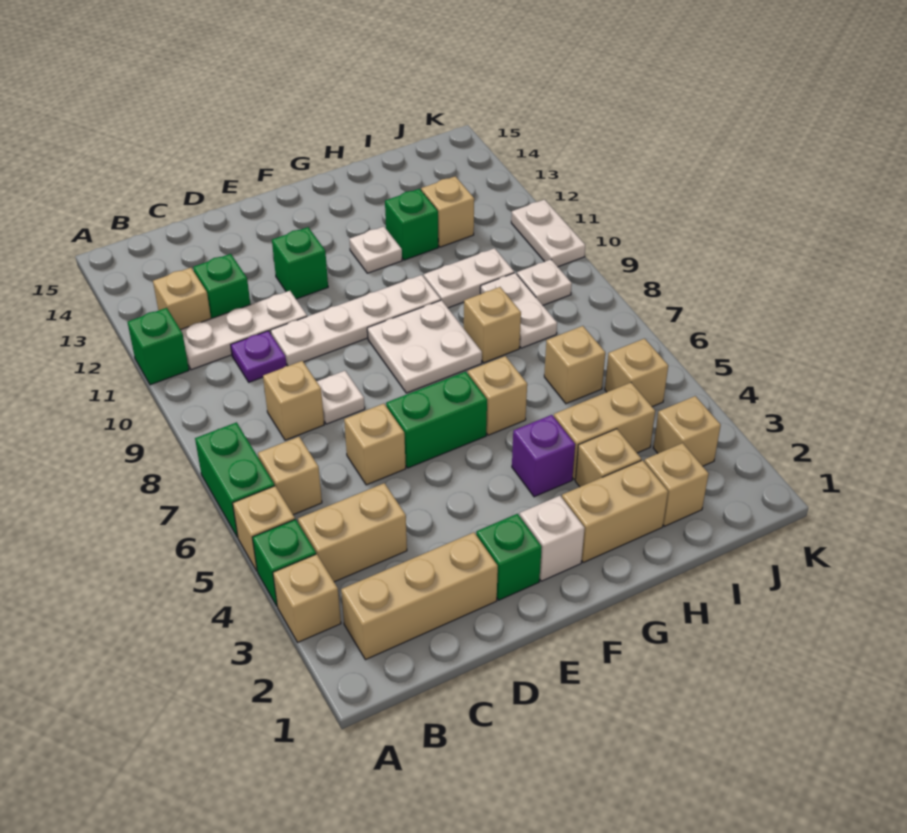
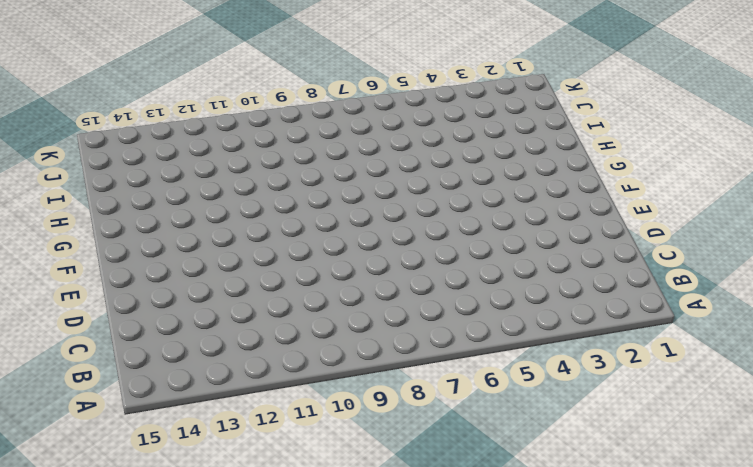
none -> tan 1x1 brick [273,554,341,642]
none -> green 1x1 brick [252,519,316,606]
none -> tan 1x1 brick [233,486,295,571]
none -> green 1x2 brick [195,422,275,537]

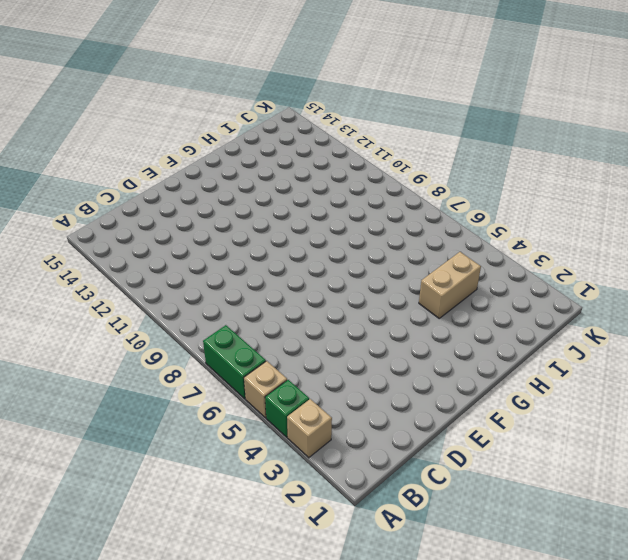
none -> green 1x1 brick [128,308,189,385]
none -> tan 1x3 brick [341,532,498,660]
none -> tan 1x2 brick [298,483,407,582]
none -> tan 1x1 brick [258,437,322,515]

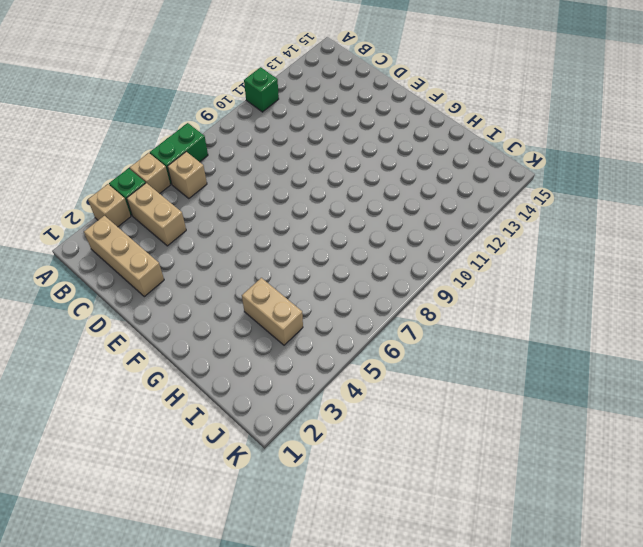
none -> white 1x3 plate [181,291,307,370]
none -> tan 1x1 brick [153,268,211,330]
none -> tan 1x1 brick [263,361,324,440]
none -> purple 1x1 plate [231,331,287,382]

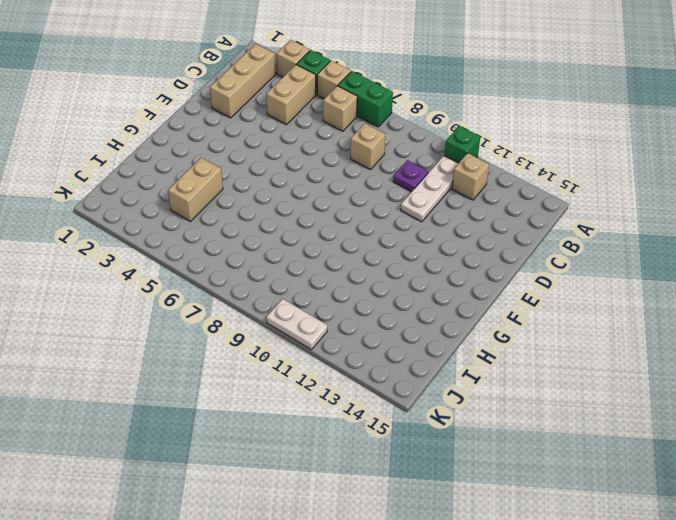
none -> green 1x1 brick [193,254,250,319]
none -> tan 1x1 brick [344,404,406,485]
none -> white 1x1 plate [317,371,365,424]
none -> white 1x4 plate [271,275,441,366]

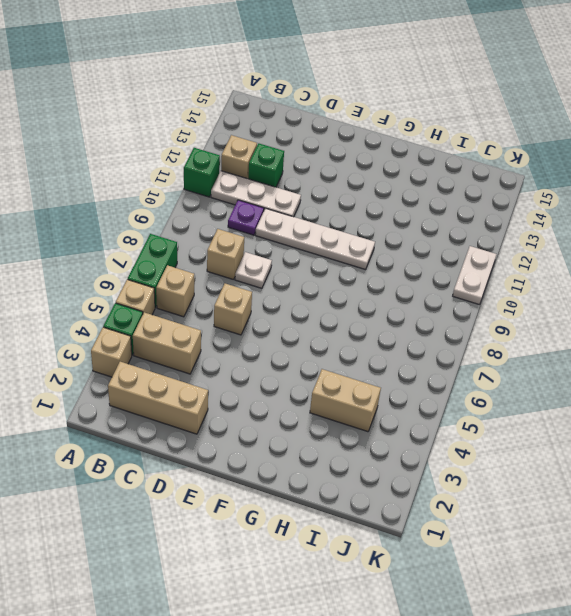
none -> green 1x1 brick [476,514,542,600]
none -> green 1x2 brick [386,372,487,468]
none -> green 1x1 brick [272,227,328,299]
none -> white 1x1 brick [520,496,585,581]

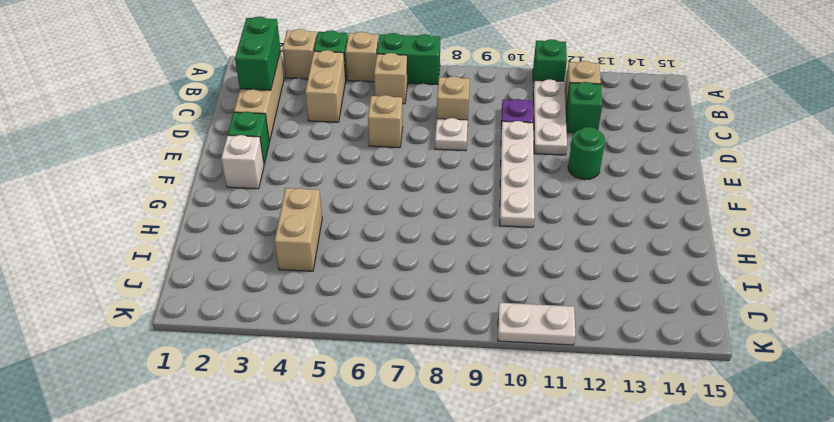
green 1x2 brick [235,16,281,90] -> green 1x2 brick moved to [386,372,487,468]
green 1x1 round brick [568,127,605,180] -> green 1x1 brick [272,227,328,299]
none -> white 2x2 plate [367,300,482,393]
none -> tan 1x2 brick [562,460,668,562]
none -> purple 1x1 brick [512,415,575,497]
none -> tan 1x1 brick [468,356,527,435]

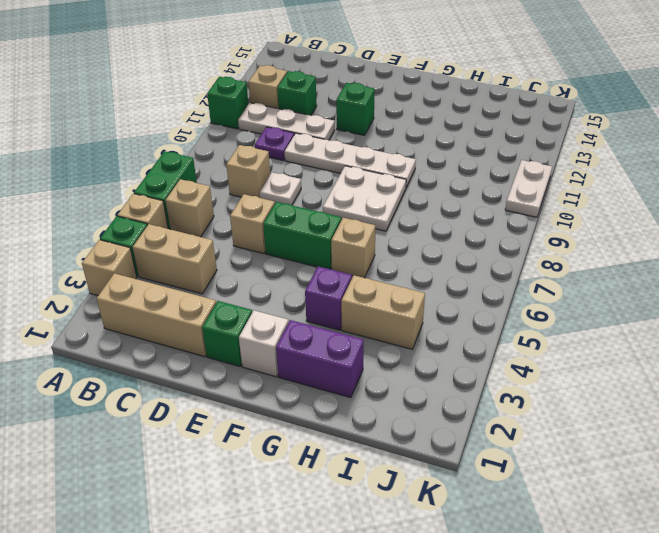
purple 1x2 brick [276,320,363,398] -> tan 1x2 brick [562,460,668,562]
none -> white 1x1 plate [349,227,402,273]
none -> tan 1x1 brick [575,429,641,487]
none -> tan 1x1 brick [464,287,521,363]
none -> white 1x2 plate [424,248,514,308]

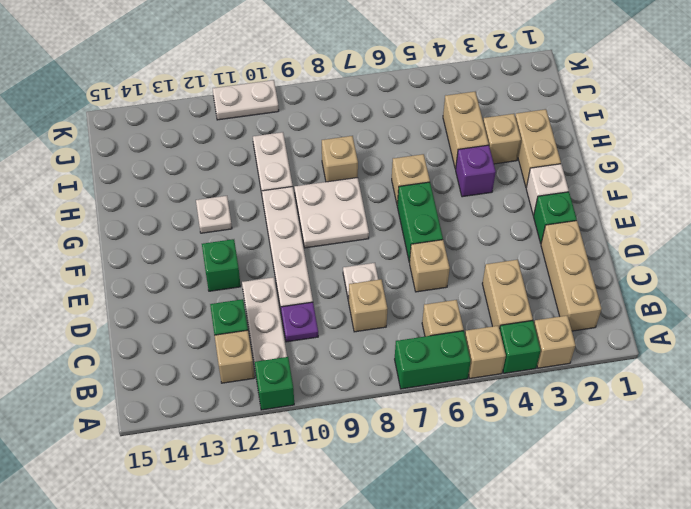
none -> green 1x1 brick [385,189,438,260]
none -> tan 1x1 brick [644,443,709,526]
none -> tan 1x1 brick [544,326,605,404]
none -> white 1x2 plate [480,273,557,348]

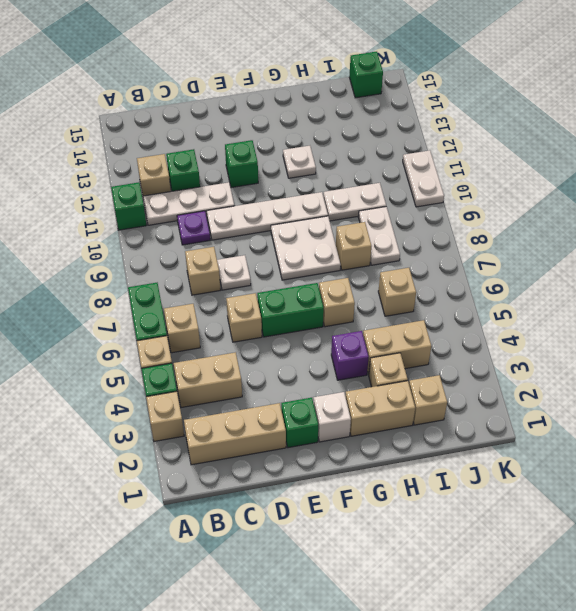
green 1x1 brick [349,52,383,98] -> green 1x1 brick moved to [385,189,438,260]
none -> tan 1x1 brick [421,176,474,247]
none -> tan 1x1 brick [653,396,721,466]
none -> tan 1x1 brick [605,338,668,407]
none -> white 1x1 plate [517,260,572,305]

